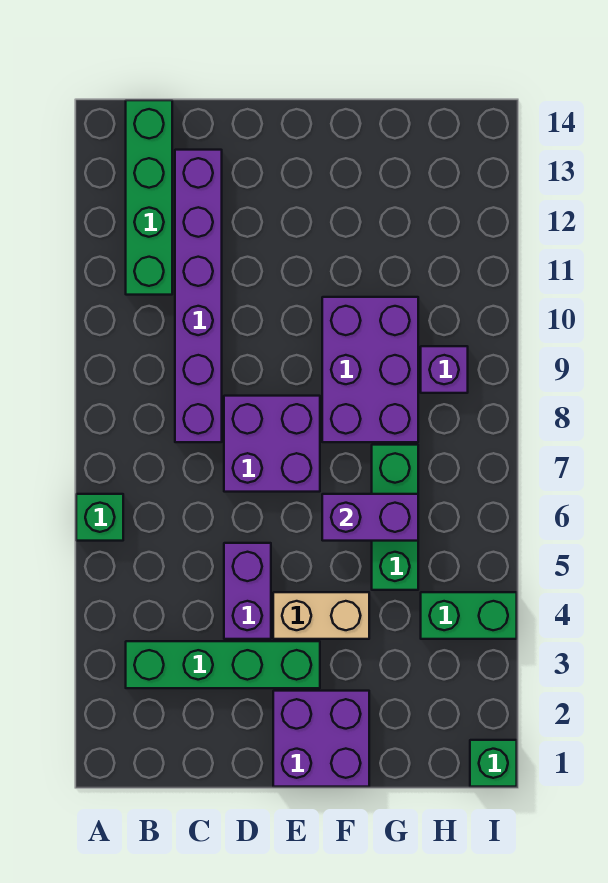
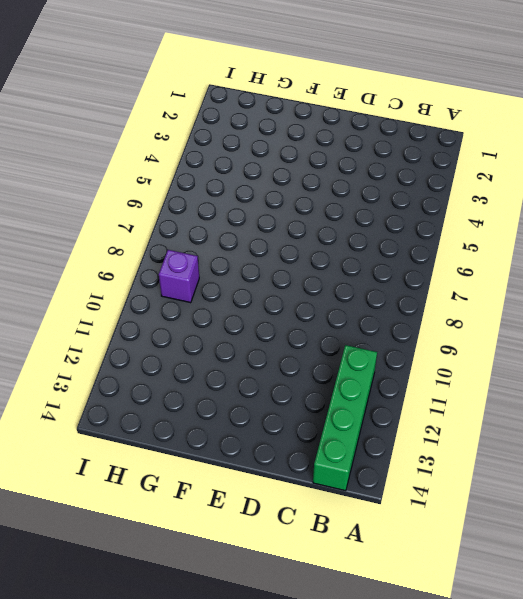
none -> green 1x1 brick [76,494,123,541]
none -> green 1x4 brick [126,641,320,688]
none -> purple 1x6 brick [175,150,222,442]

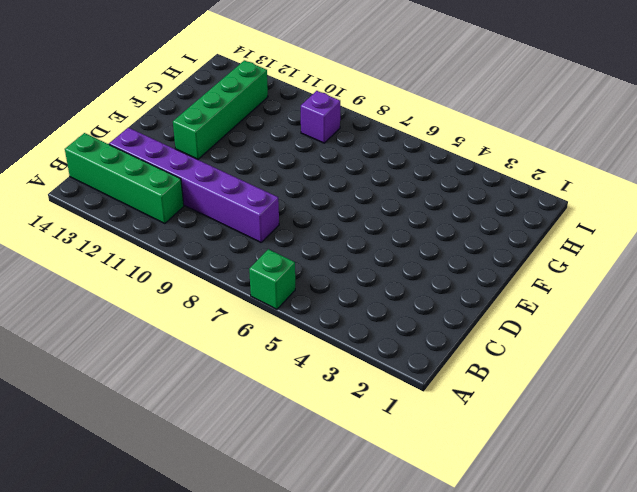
green 1x4 brick [173,60,268,159] -> green 1x4 brick moved to [126,641,320,688]
none -> purple 1x2 brick [224,543,271,639]
none -> purple 2x2 brick [224,396,320,492]
none -> purple 2x2 brick [273,691,369,787]

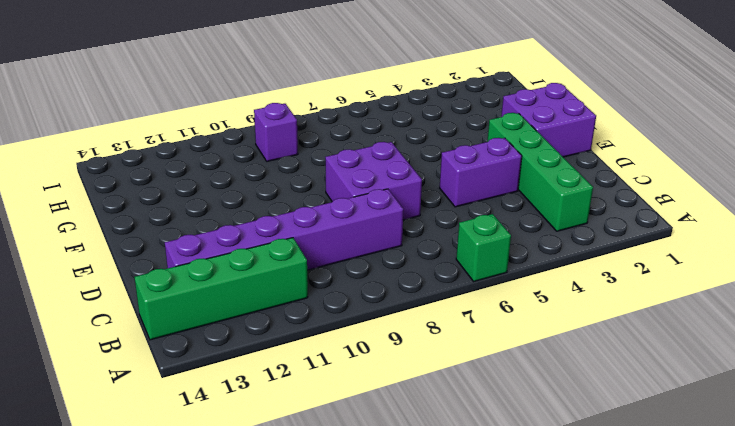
none -> tan 1x2 brick [273,592,369,639]
none -> purple 2x3 brick [322,297,418,442]
none -> green 1x3 brick [372,445,418,590]

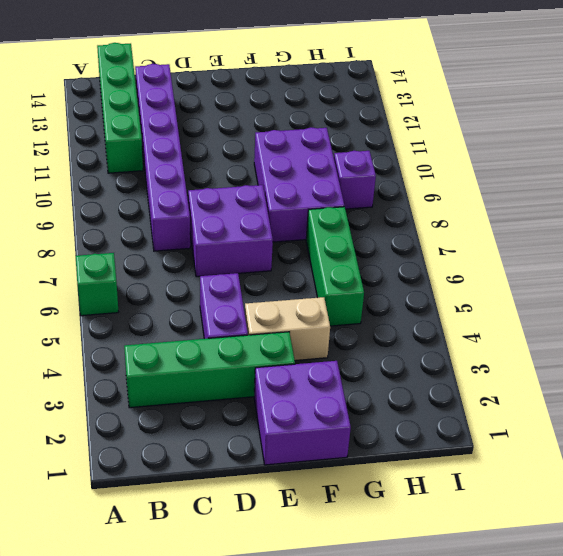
none -> green 1x2 brick [421,592,517,639]
none -> green 1x1 brick [470,740,517,787]
none -> purple 1x2 brick [322,494,418,541]

